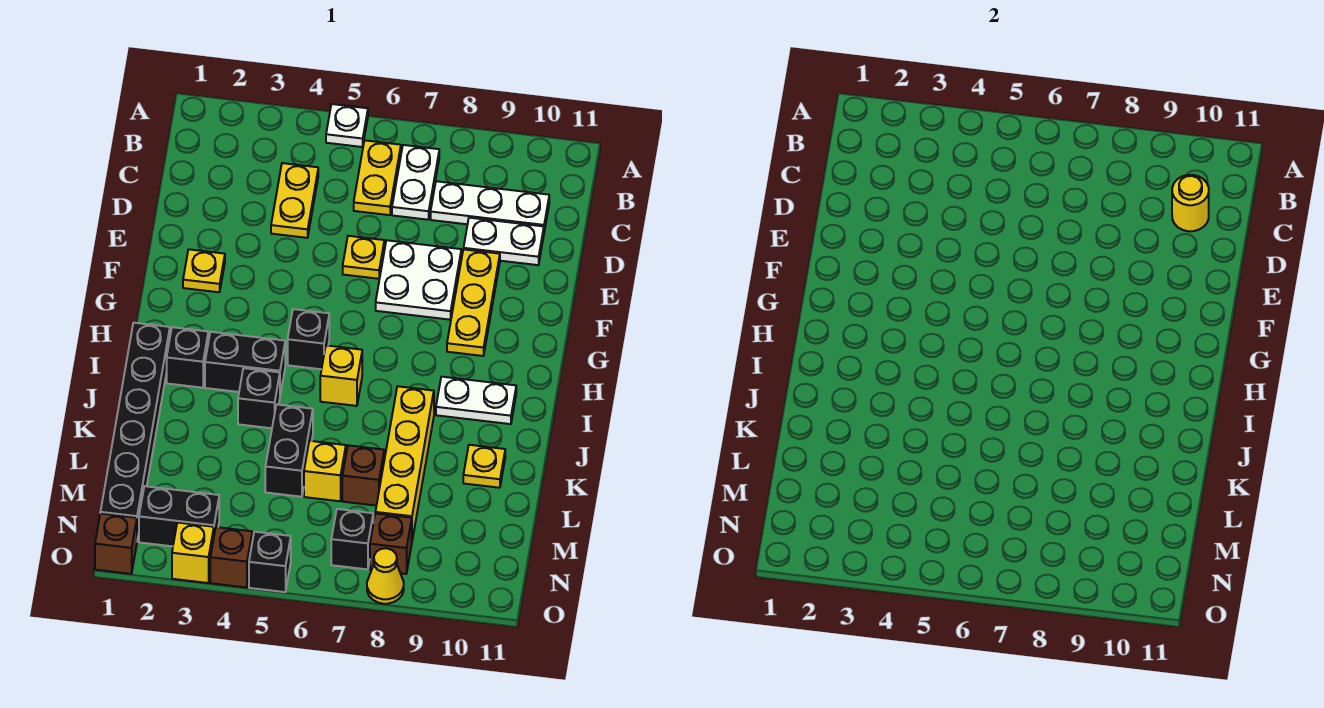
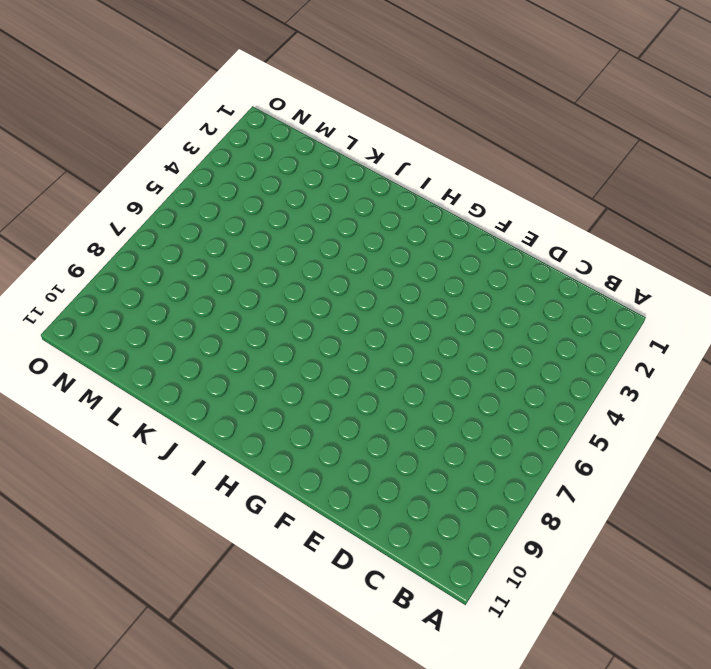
none -> white 1x1 plate [326,104,368,147]
none -> yellow 1x2 plate [354,140,401,215]
none -> white 1x2 plate [392,145,439,220]
none -> yellow 1x2 plate [271,163,318,238]

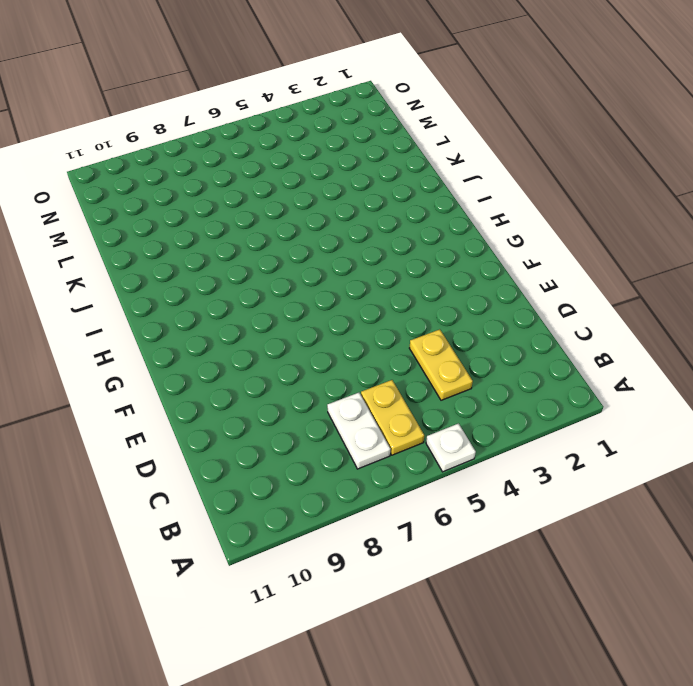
none -> white 1x3 plate [431,181,549,231]
none -> white 1x2 plate [464,218,544,265]
none -> yellow 1x1 plate [343,236,384,279]
none -> white 2x2 plate [376,240,461,320]

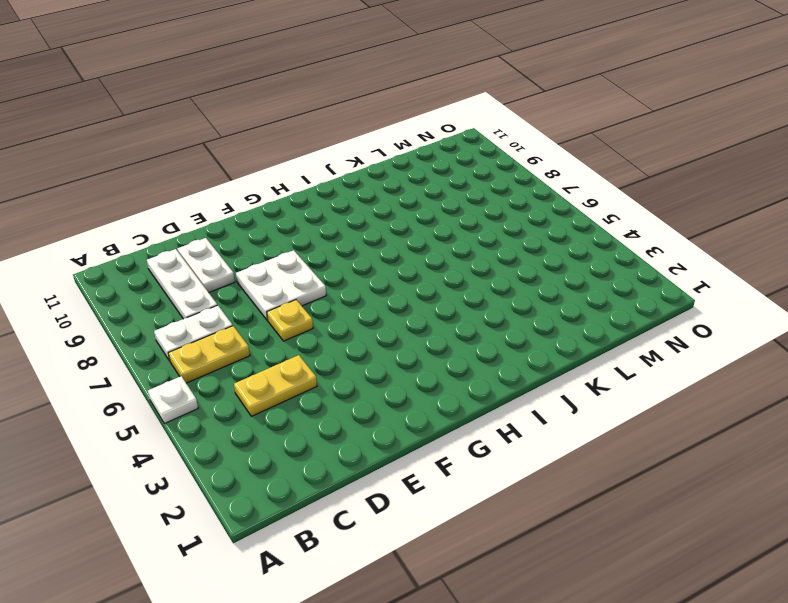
none -> yellow 1x3 plate [447,249,500,356]
none -> yellow 1x1 plate [183,249,225,292]
none -> black 1x1 brick [288,309,329,369]
none -> black 1x6 brick [100,323,170,540]

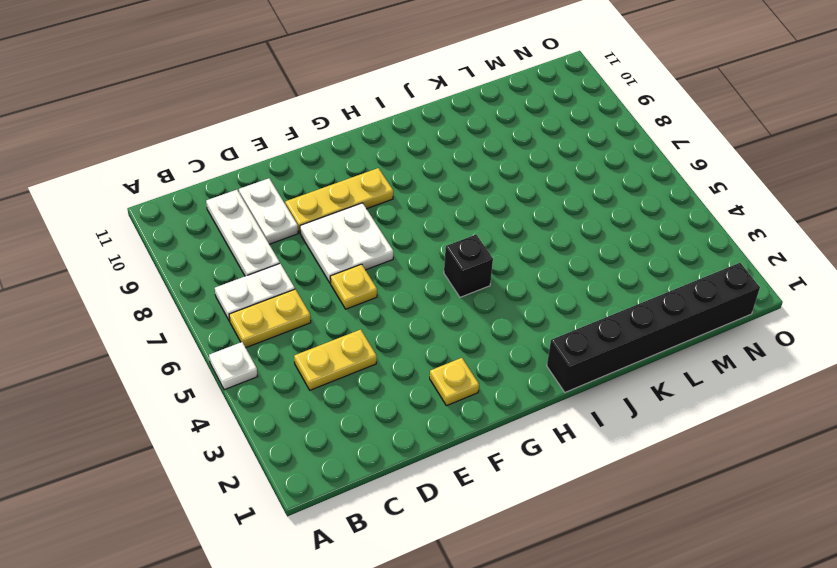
none -> black 1x1 brick [167,327,208,388]
none -> black 1x2 brick [205,332,285,395]
none -> yellow 1x1 brick [320,345,362,406]
none -> white 1x2 plate [436,377,516,424]

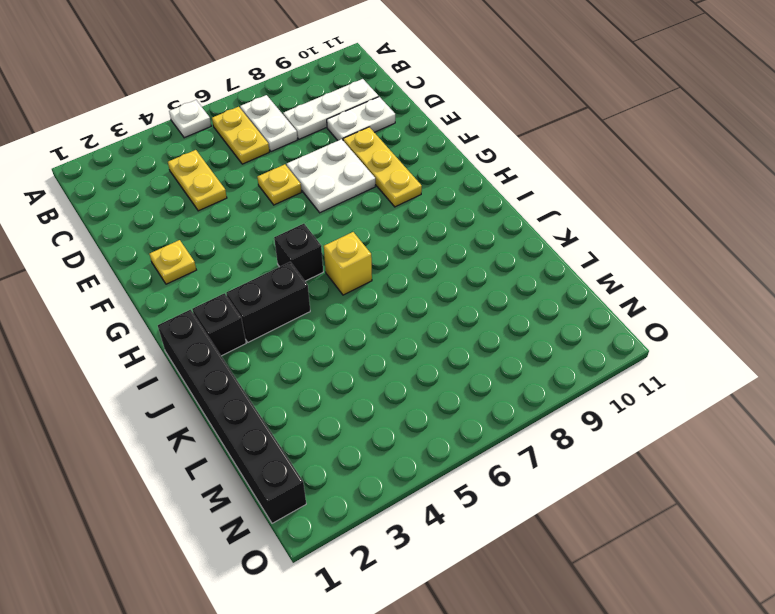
none -> white 1x2 plate [436,377,516,424]
none -> black 1x1 brick [238,368,280,428]
none -> yellow 1x4 brick [375,386,434,540]
none -> black 1x2 brick [265,404,313,497]

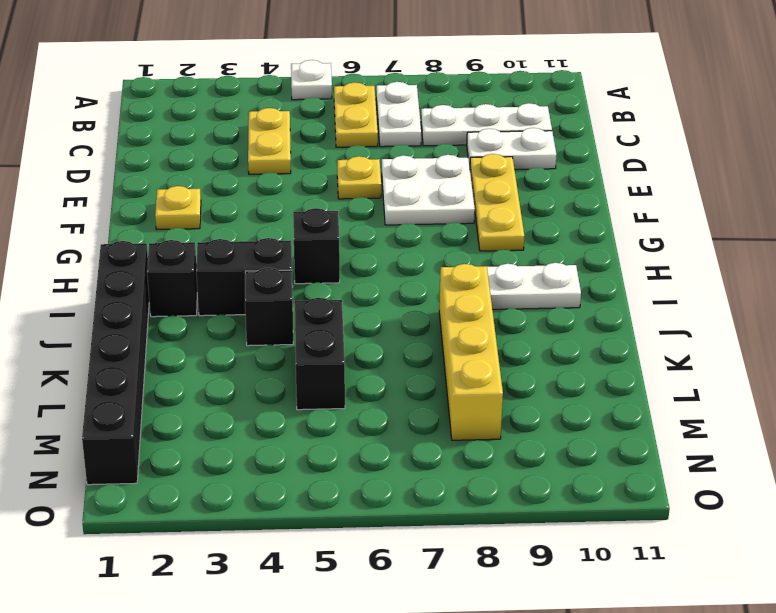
none -> yellow 1x1 brick [320,345,362,406]
none -> yellow 1x1 plate [463,445,505,488]
none -> yellow 1x1 brick [304,441,346,501]
none -> brown 1x1 brick [342,445,384,506]

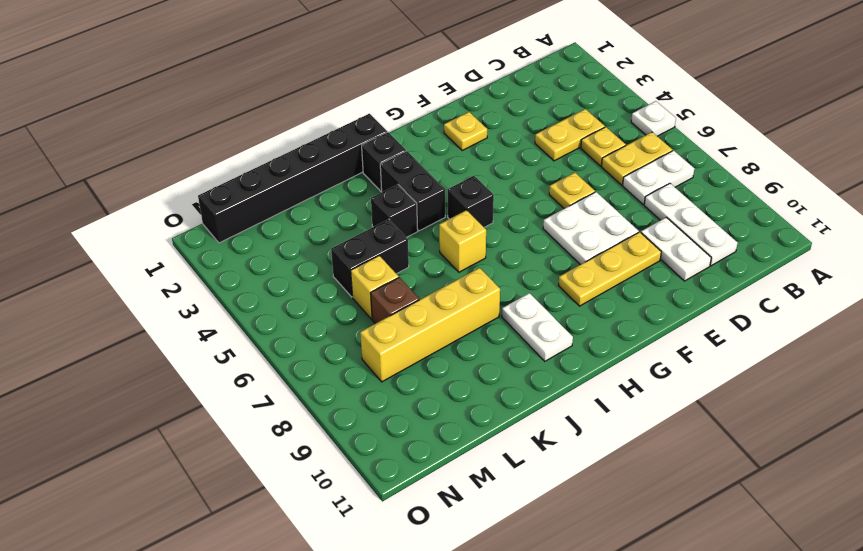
yellow 1x1 plate [581,127,626,166] -> yellow 1x1 plate moved to [463,445,505,488]
none -> black 1x2 brick [139,486,219,546]
none -> black 1x1 brick [331,509,373,569]
none -> brown 1x1 brick [370,513,412,574]
none -> brown 1x1 brick [95,513,137,574]

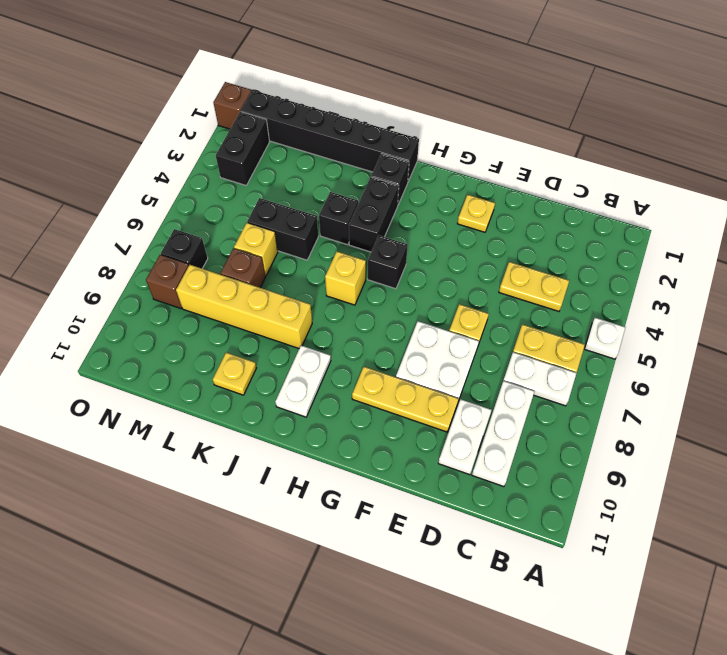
none -> yellow 1x1 brick [172,523,214,583]
none -> brown 1x1 brick [210,527,252,588]
none -> black 1x1 brick [249,532,291,592]
none -> yellow 1x1 cone [367,548,404,604]

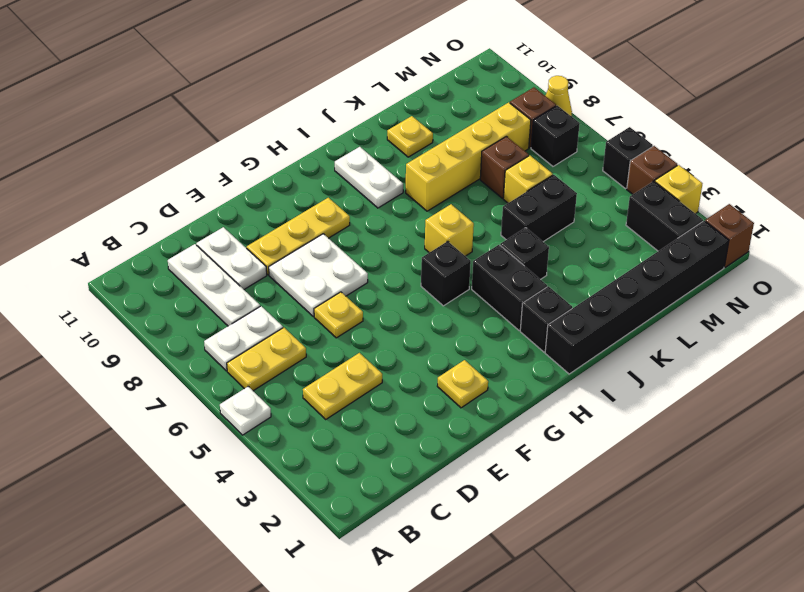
none -> yellow 1x1 round brick [1172,175,1209,231]

